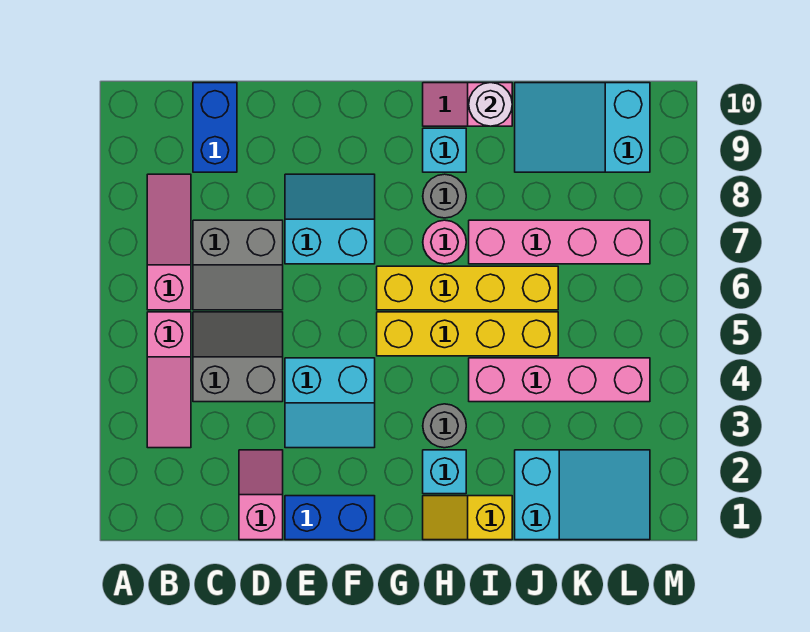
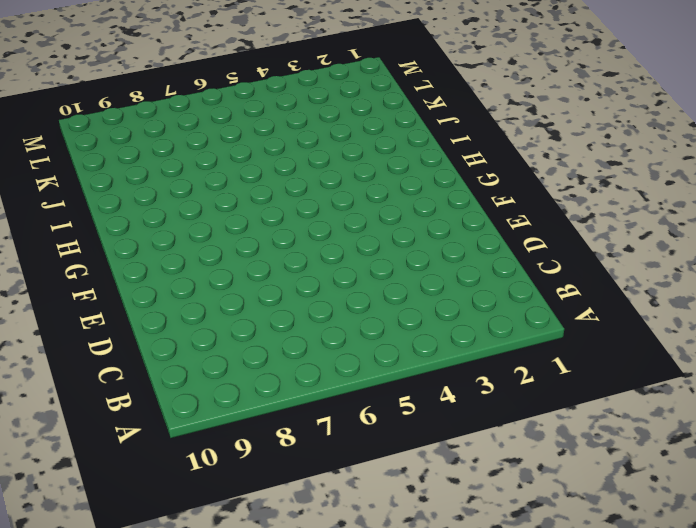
none -> pink 1x3 slope [147,312,191,448]
none -> pink 1x3 slope [147,174,191,310]
none -> grey 2x2 slope [193,312,283,402]

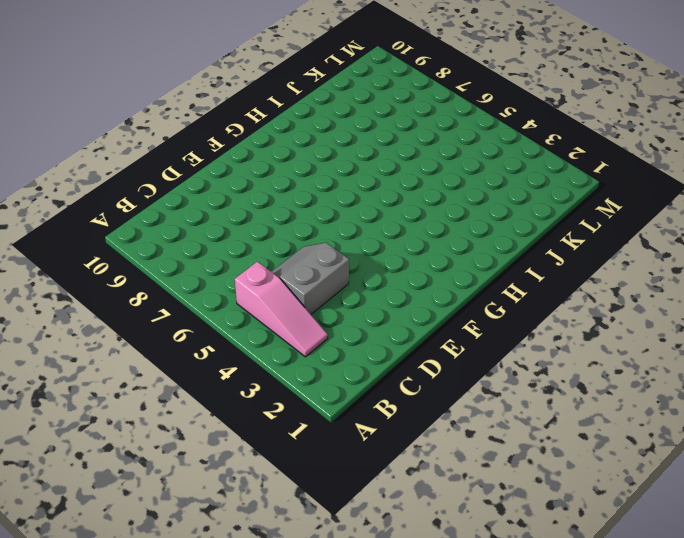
none -> pink 1x3 slope [147,174,191,310]
none -> grey 2x2 slope [193,220,283,310]
none -> blue 1x2 brick [193,83,237,172]

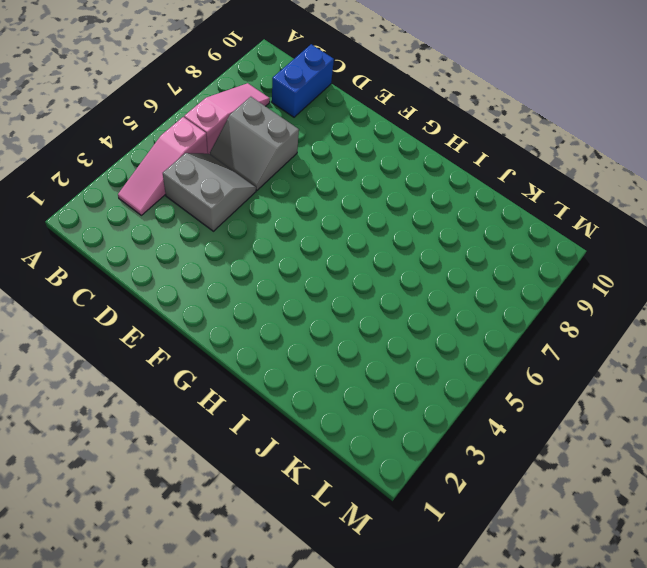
none -> pink 1x2 slope [239,450,283,540]
none -> blue 1x2 brick [285,496,375,540]
none -> cyan 2x2 slope [285,358,375,448]

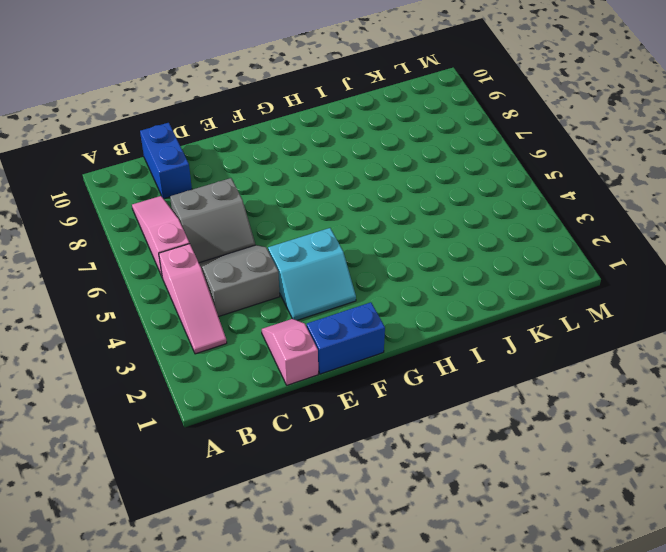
none -> cyan 2x2 slope [285,174,375,264]
none -> yellow 1x4 brick [377,312,558,356]
none -> yellow 1x4 brick [377,266,558,310]

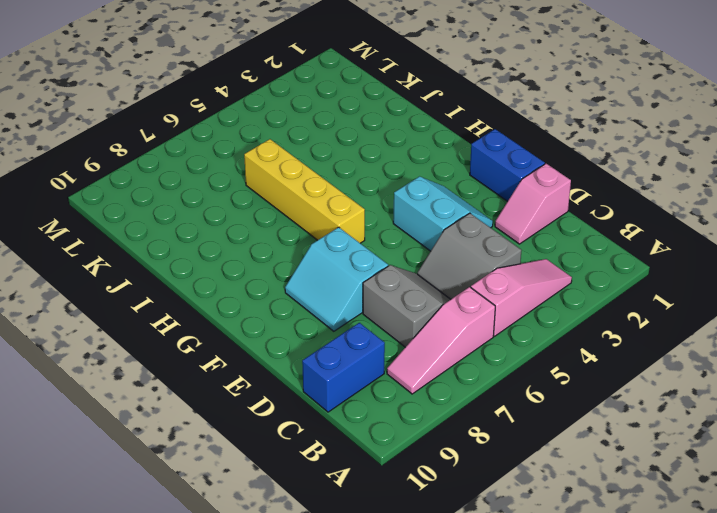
none -> yellow 1x4 brick [377,312,558,356]
none -> yellow 1x2 slope [423,496,512,540]
none -> cyan 1x1 brick [423,450,466,494]

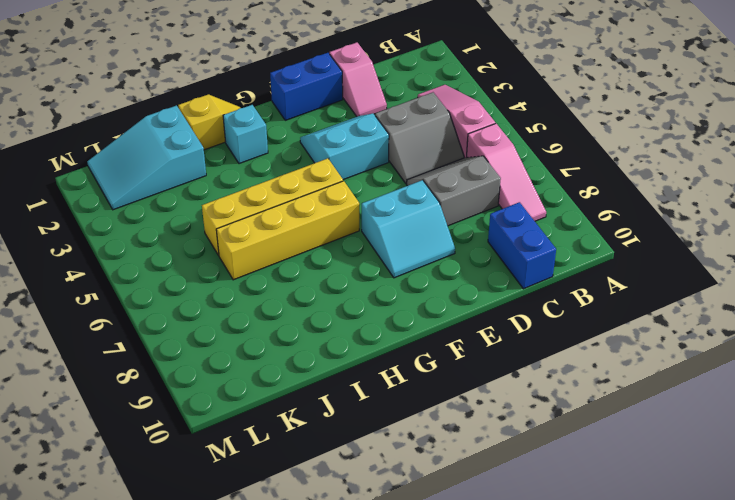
none -> grey 1x1 round brick [423,404,466,448]
none -> pink 1x1 round brick [423,220,466,264]
none -> grey 1x1 round brick [423,174,466,218]

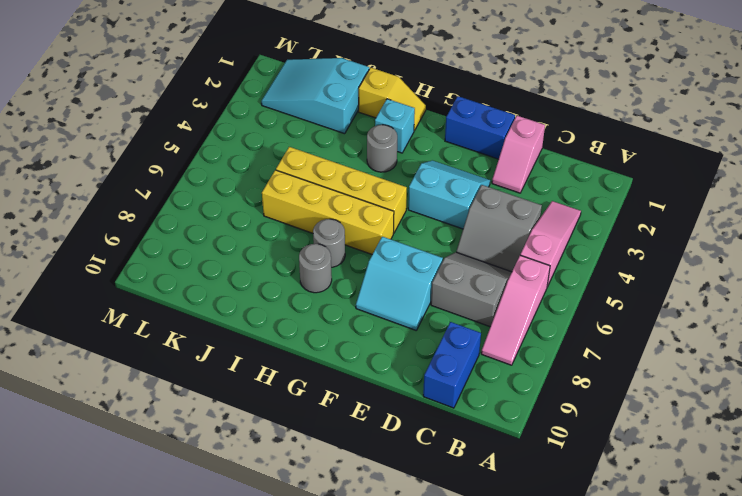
grey 1x1 round brick [313,219,345,267] -> pink 1x1 round brick [423,220,466,264]
none -> cyan 1x1 brick [423,128,466,172]
none -> pink 1x2 slope [423,83,512,126]
none -> pink 1x4 brick [469,358,650,402]

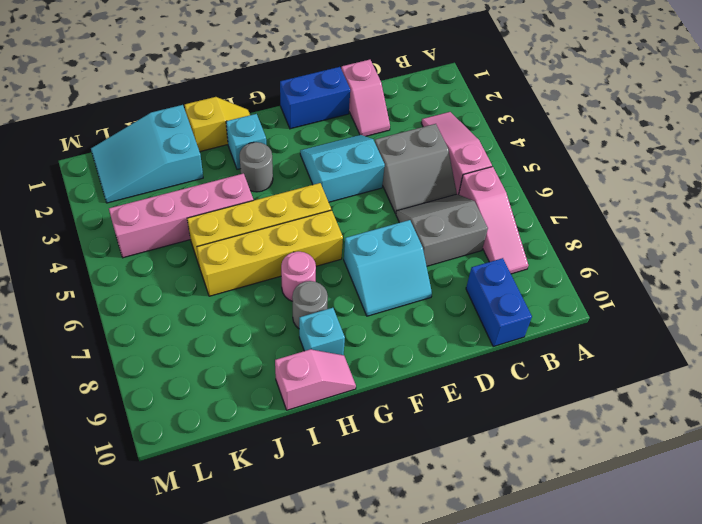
none -> pink 1x4 brick [469,220,650,264]
none -> cyan 2x3 slope [515,83,650,172]
none -> white 1x1 round brick [469,83,512,126]

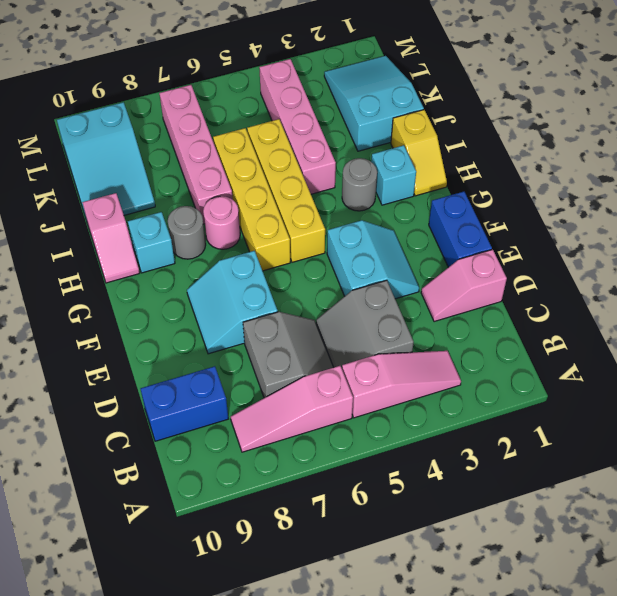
none -> white 1x1 round brick [469,83,512,126]

